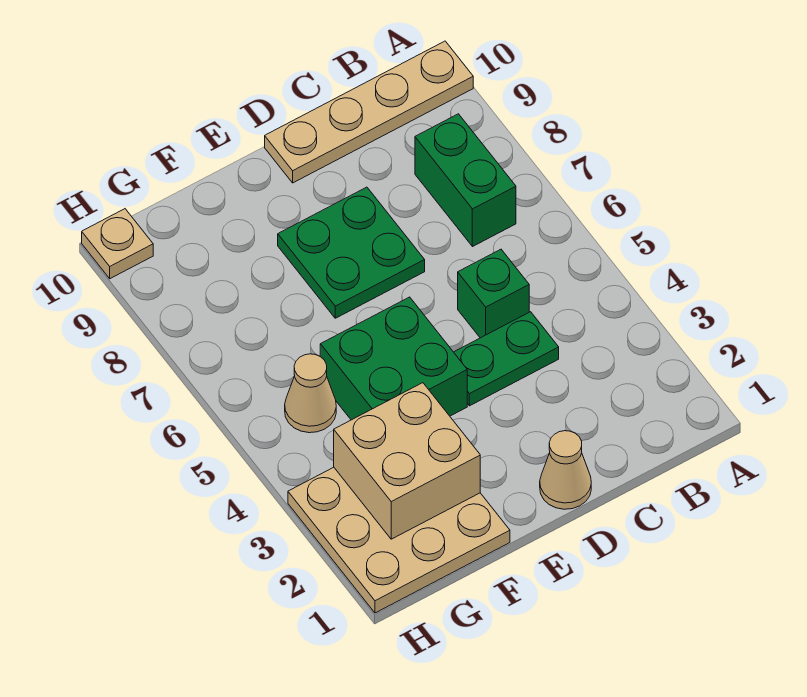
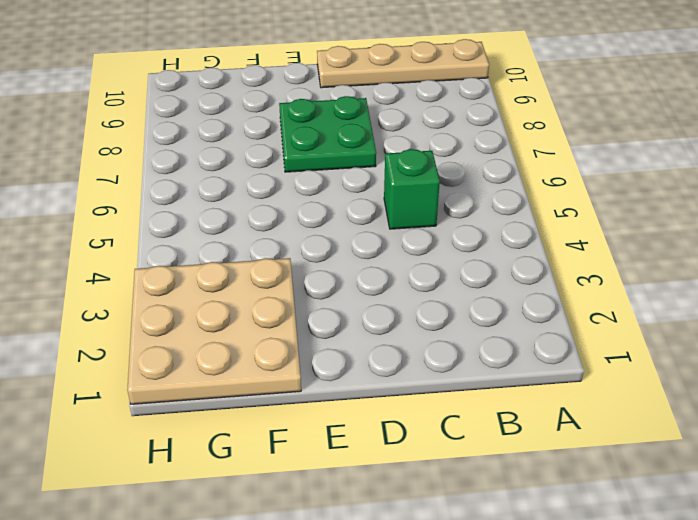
none -> green 1x2 brick [415,114,516,247]
none -> green 1x2 plate [454,312,559,406]

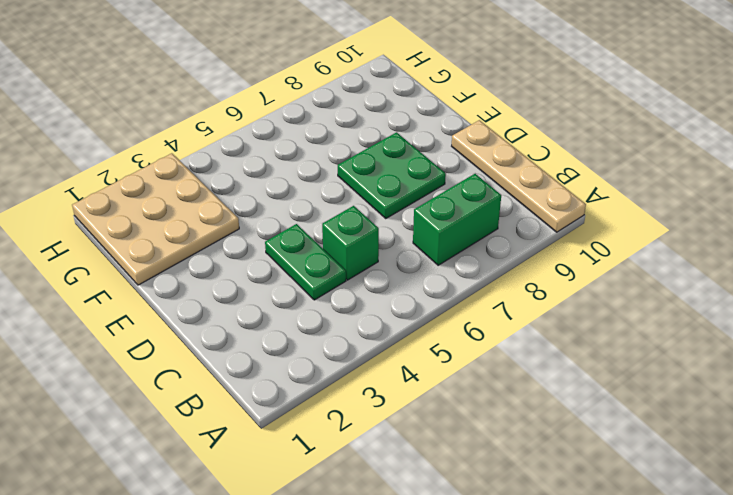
none -> tan 1x1 cone [540,431,591,509]
none -> green 2x2 brick [320,297,467,420]

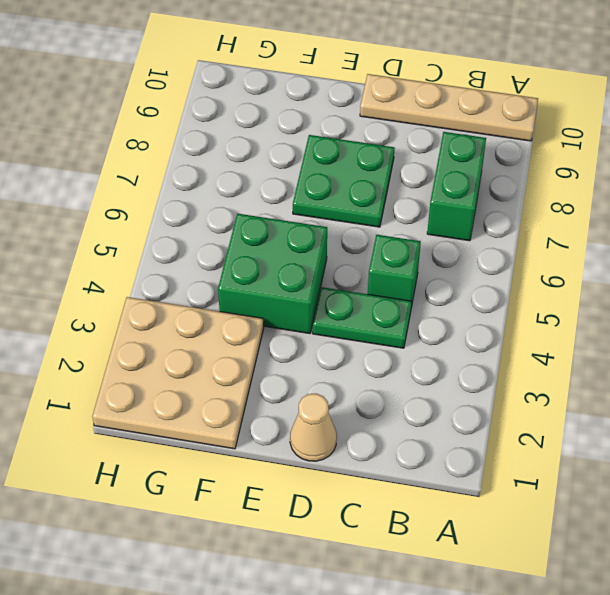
none -> tan 1x1 cone [285,354,336,433]
none -> tan 1x1 plate [82,209,153,279]

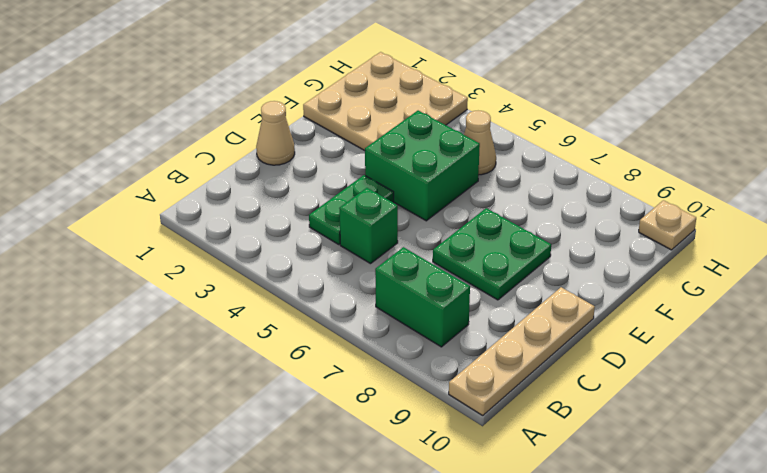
none -> tan 2x2 brick [334,383,480,539]

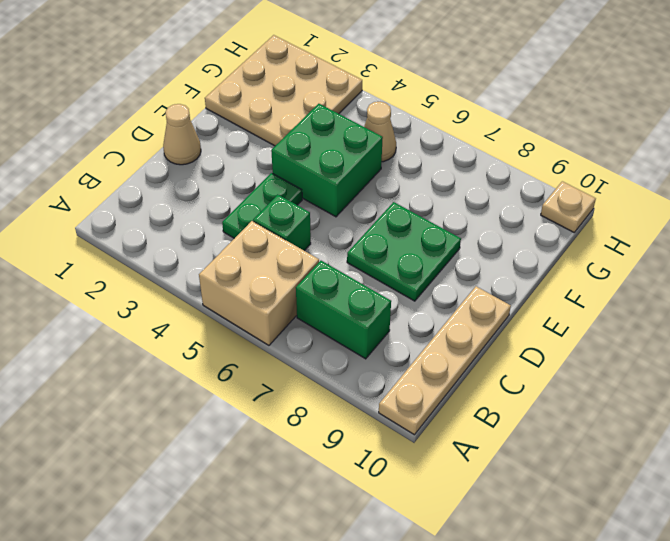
tan 2x2 brick [199,221,319,345] -> tan 2x2 brick moved to [334,383,480,539]

